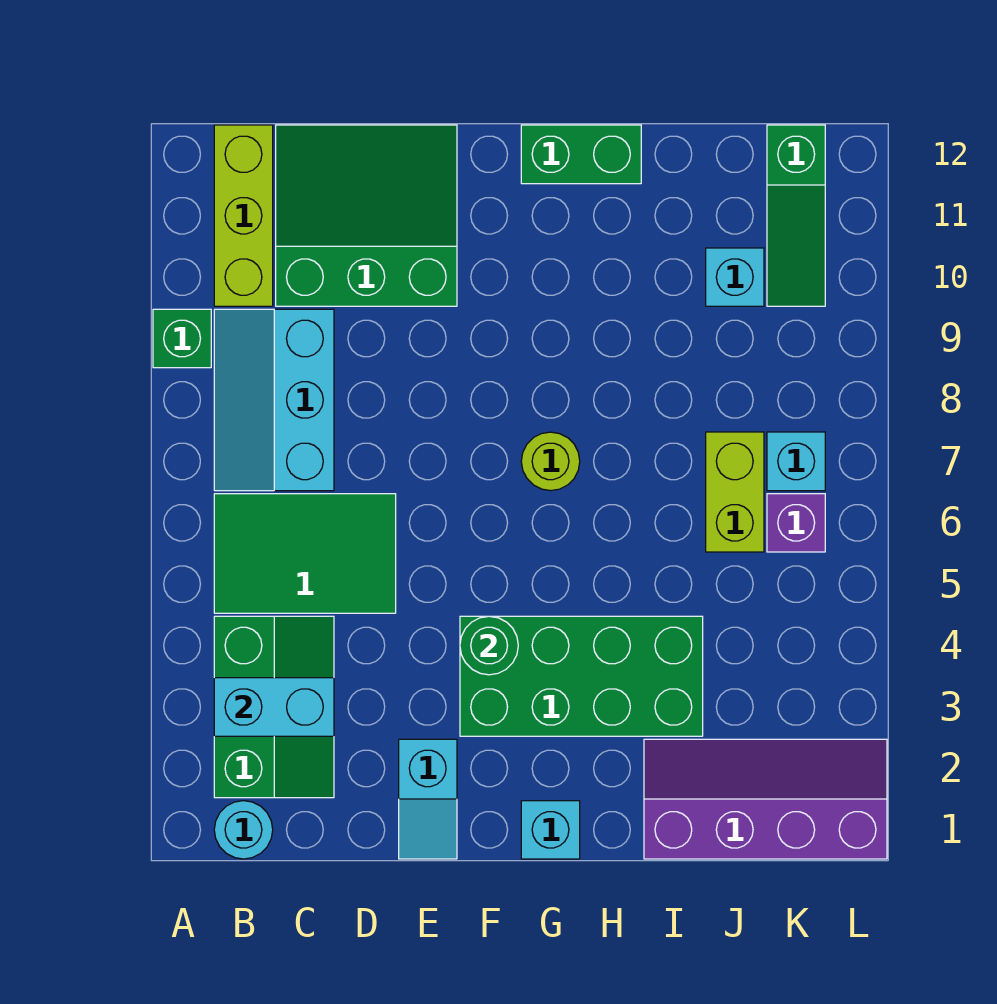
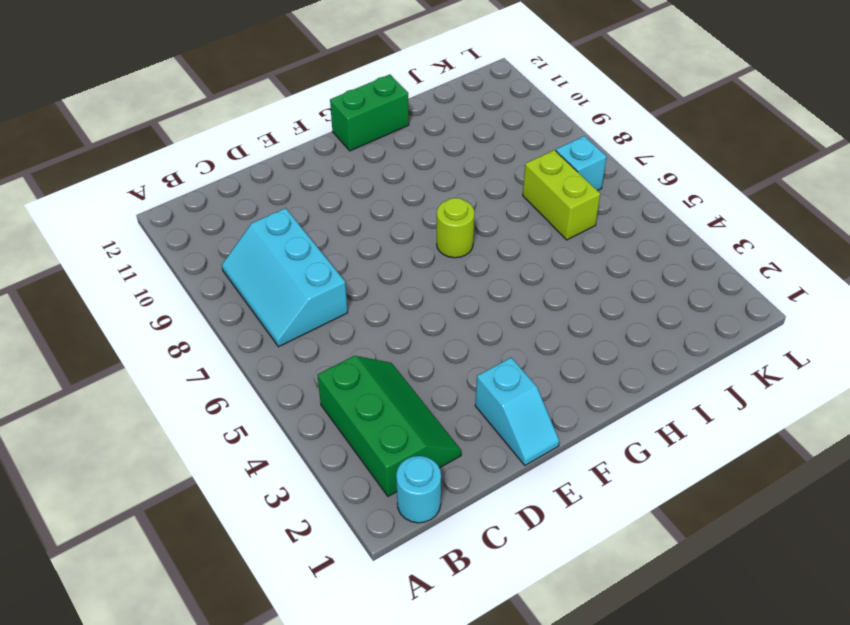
none -> green 1x1 brick [153,309,211,368]
none -> green 2x3 tile [214,494,396,613]
none -> lime 1x3 brick [214,125,273,306]

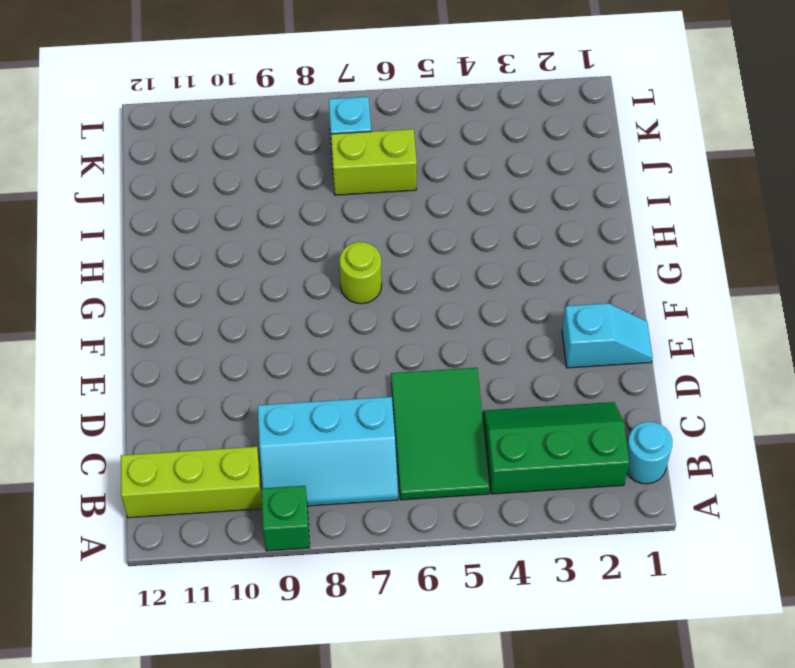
none -> green 3x3 slope [276,125,457,306]
none -> green 2x4 brick [460,616,703,736]
none -> cyan 1x1 brick [521,801,580,859]

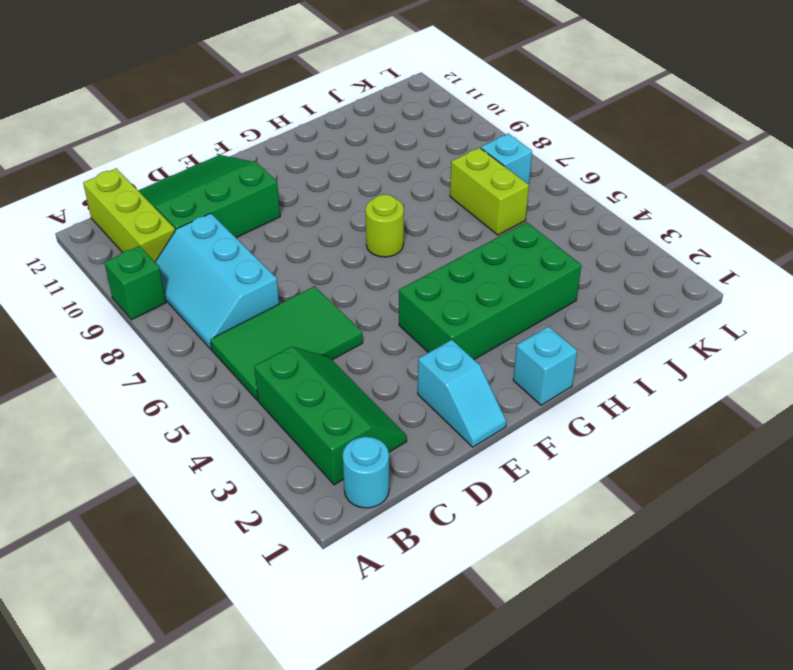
none -> green 1x2 brick [521,125,641,184]
none -> purple 2x4 slope [644,739,887,859]
none -> cyan 1x1 brick [706,248,764,306]

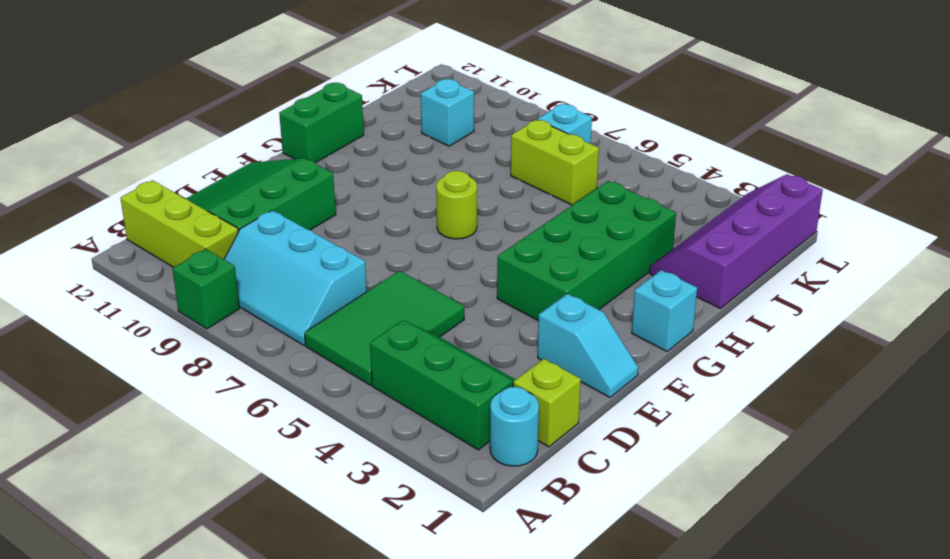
lime 1x1 brick [513,359,581,447] -> none
none -> purple 1x1 brick [767,494,825,552]
none -> green 1x3 slope [767,125,825,306]
none -> cyan 1x2 brick [214,678,334,736]

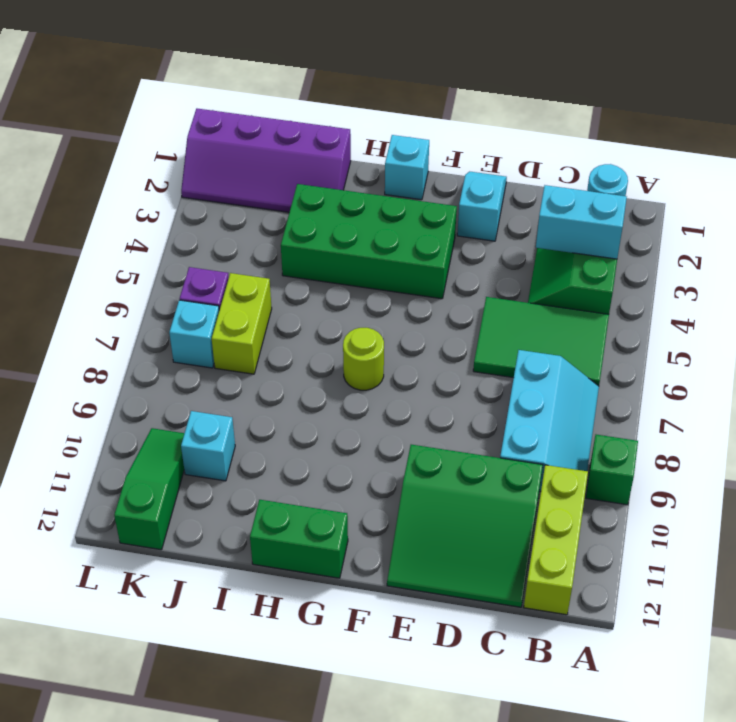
none -> green 1x1 round brick [460,616,518,675]

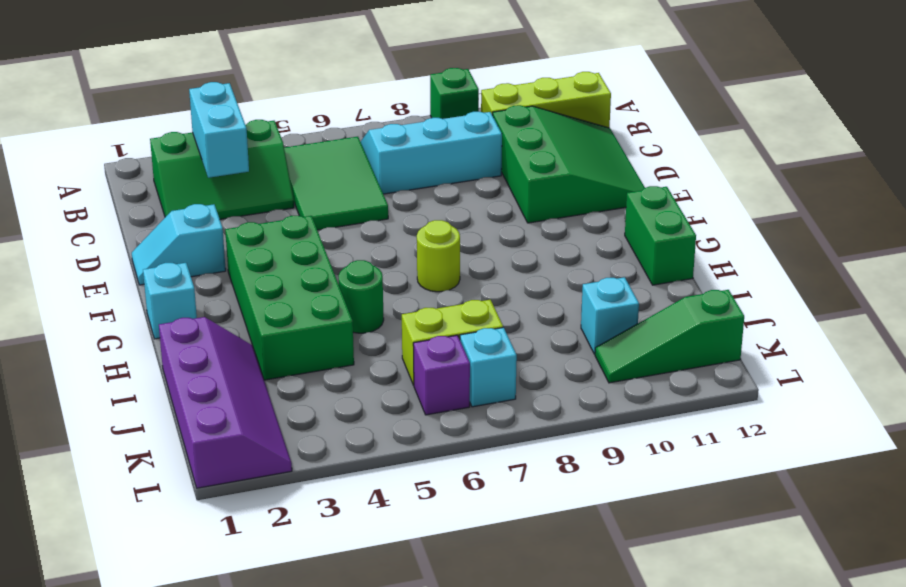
green 1x1 round brick [338,260,384,333] -> green 1x1 round brick moved to [460,616,518,675]
none -> cyan 1x1 round brick [214,801,273,859]

